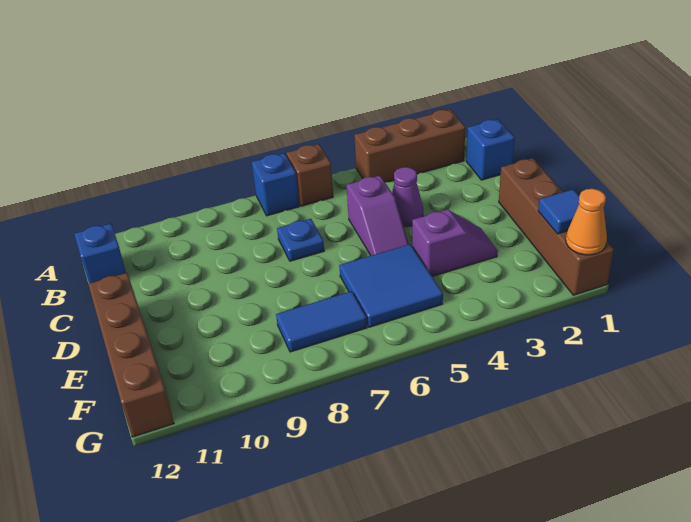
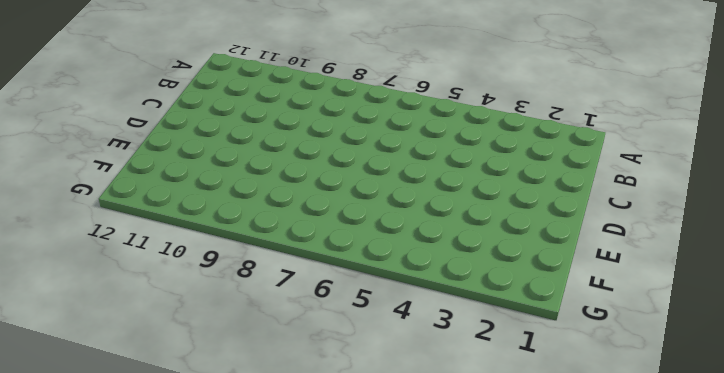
none -> brown 1x3 brick [354,109,465,183]
none -> brown 1x1 brick [286,144,333,206]
none -> blue 1x1 brick [252,153,299,216]

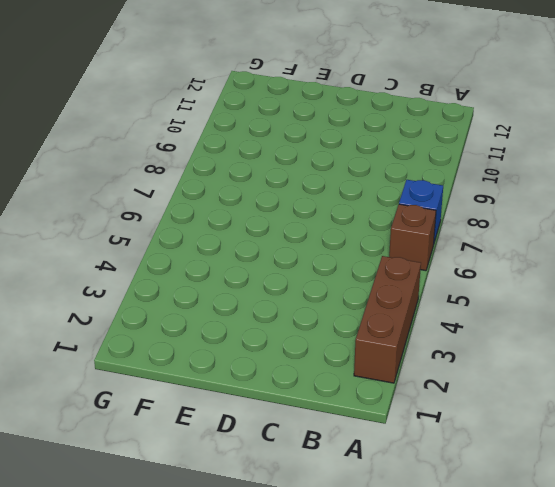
none -> blue 1x1 brick [466,119,514,180]
none -> blue 1x1 brick [75,224,126,283]
none -> purple 1x1 cone [392,167,423,227]

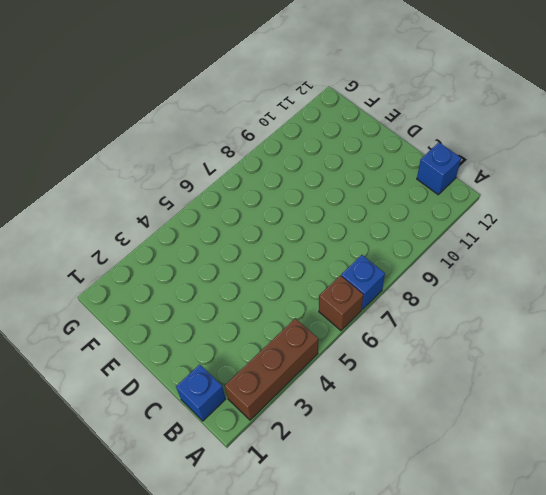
none -> purple 1x1 cone [392,167,423,227]
none -> purple 1x2 slope [347,176,409,256]
none -> blue 1x1 plate [277,219,324,261]

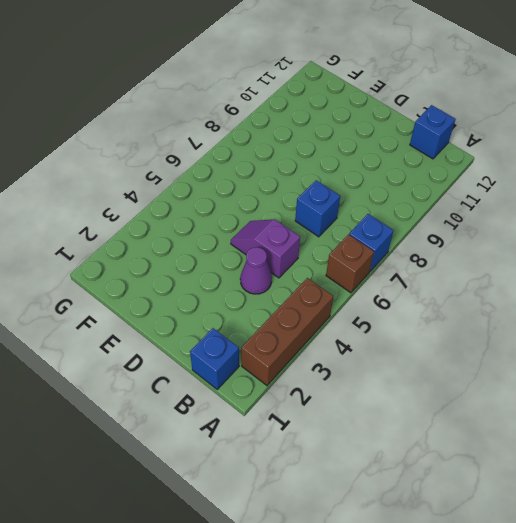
blue 1x1 brick [295,180,340,237] -> blue 1x1 plate [277,219,324,261]
none -> brown 1x4 brick [499,158,614,295]
none -> brown 1x4 brick [88,273,174,437]
none -> purple 1x2 slope [412,209,498,276]

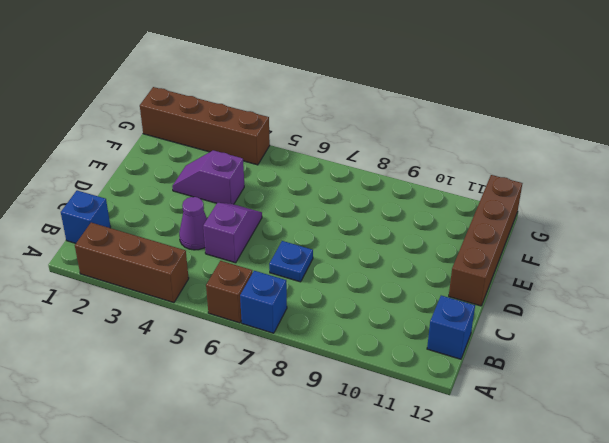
brown 1x4 brick [140,87,270,165] -> brown 1x4 brick turned to [499,158,614,295]
none -> blue 2x2 tile [339,244,443,327]
none -> blue 1x2 tile [276,291,367,352]
none -> blue 1x1 tile [538,189,579,234]

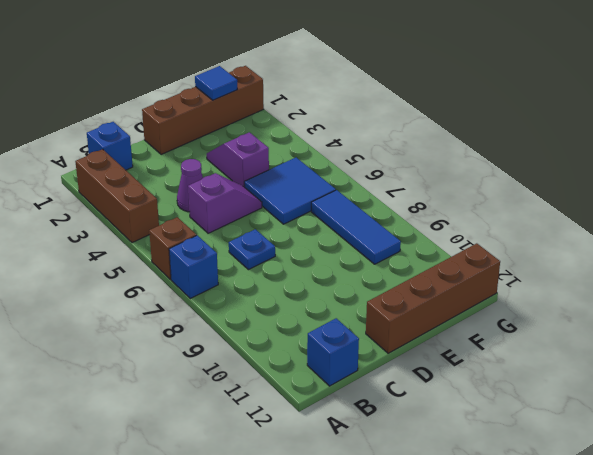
blue 1x3 tile [311,190,401,264] -> blue 1x2 tile [276,291,367,352]
none -> orange 1x1 cone [566,189,607,255]

